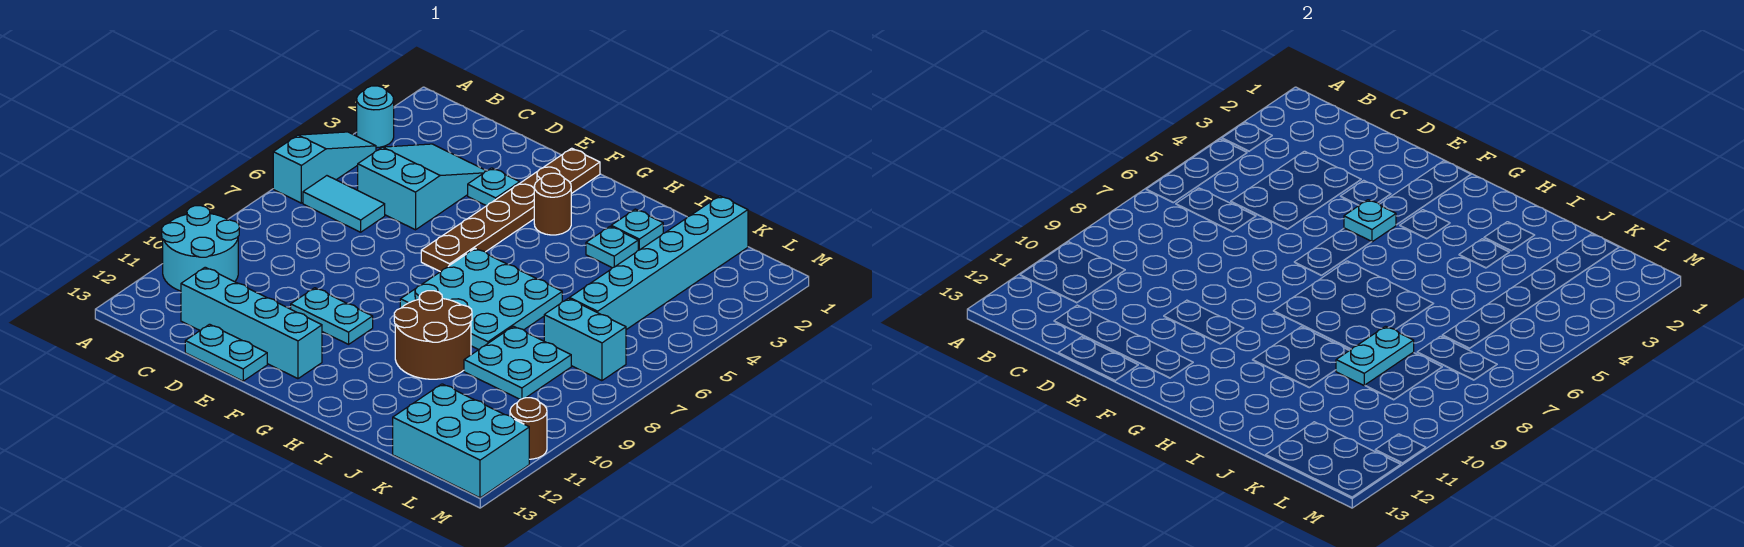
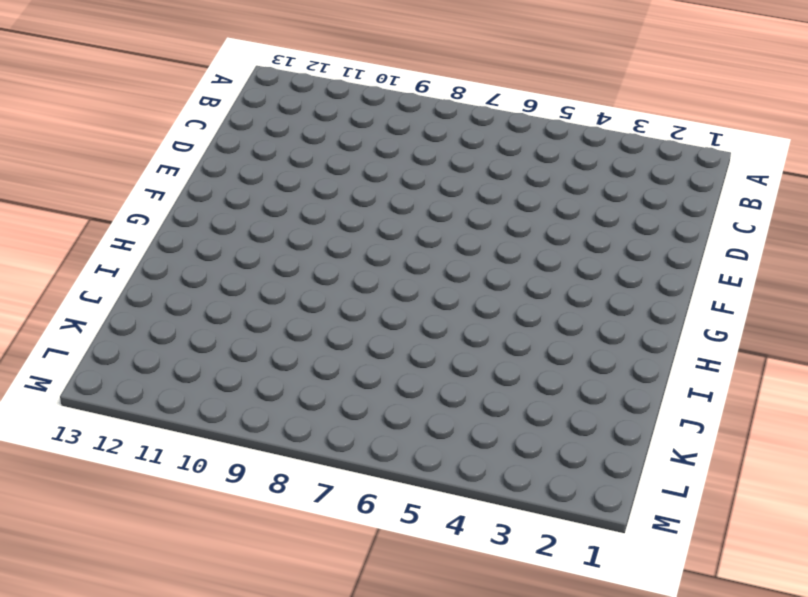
none -> cyan 1x1 round brick [357,86,394,147]
none -> cyan 1x3 slope [273,132,376,203]
none -> cyan 2x2 round brick [162,206,239,291]

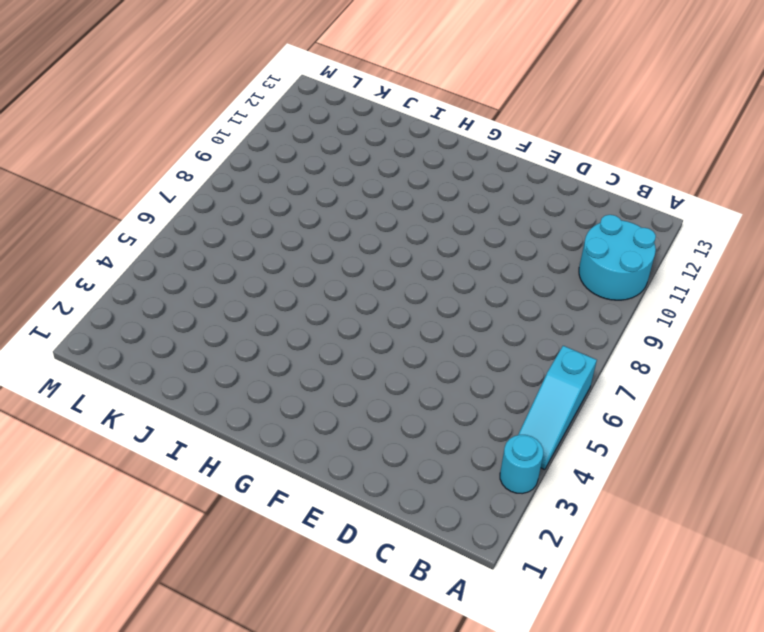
none -> cyan 1x2 tile [303,176,385,232]
none -> cyan 2x3 slope [358,144,486,230]
none -> cyan 1x4 brick [181,267,322,379]

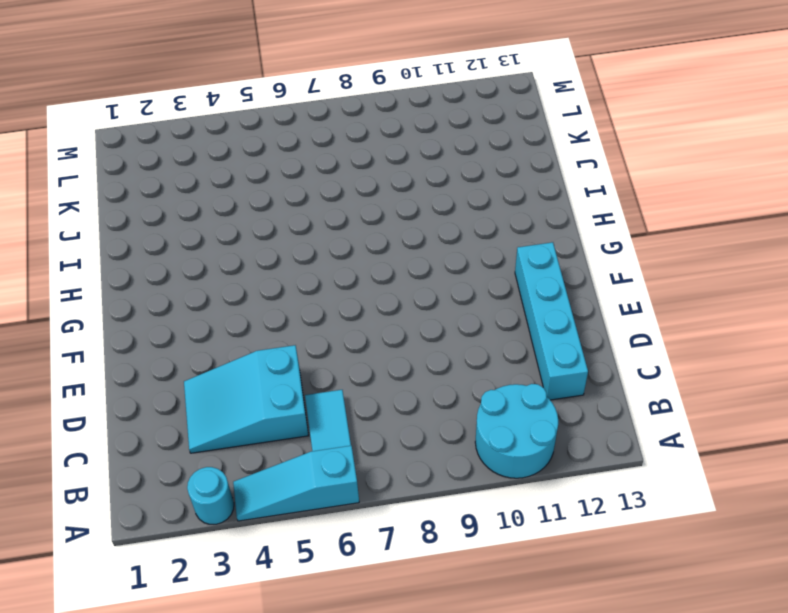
none -> cyan 1x2 plate [185,324,267,381]
none -> cyan 1x1 plate [468,168,520,206]
none -> cyan 1x2 plate [291,288,373,344]

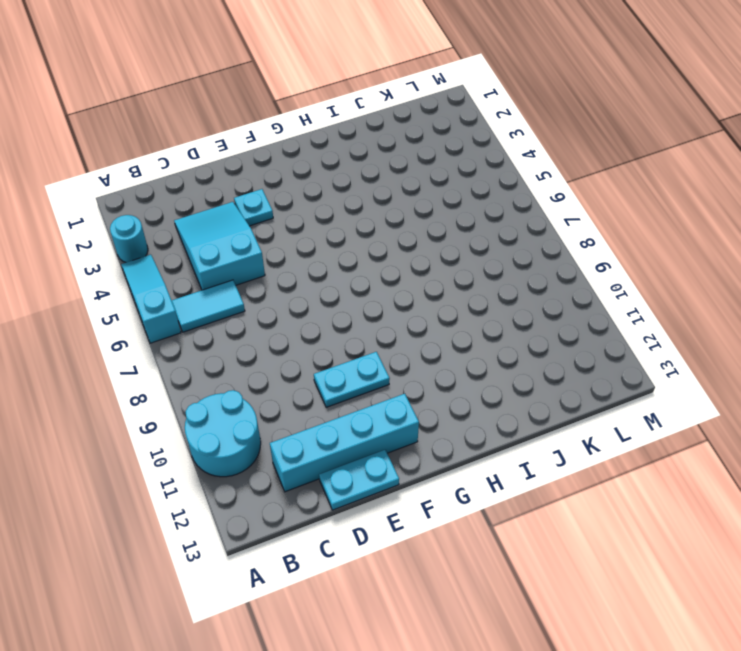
none -> brown 1x6 plate [421,148,600,272]
none -> brown 1x1 round brick [534,173,571,235]
none -> cyan 3x3 plate [400,249,562,350]

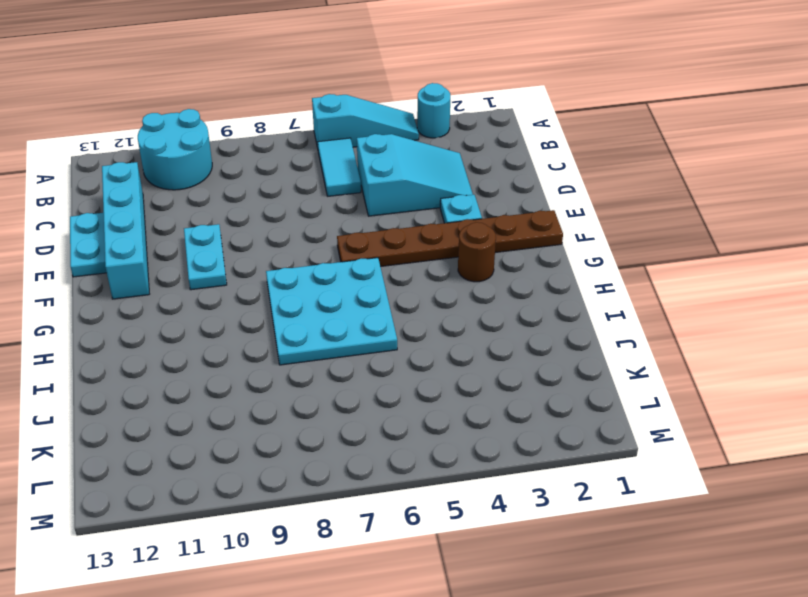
none -> brown 2x2 round brick [394,291,472,379]
none -> cyan 1x1 plate [611,209,663,250]
none -> cyan 1x1 plate [586,226,638,268]

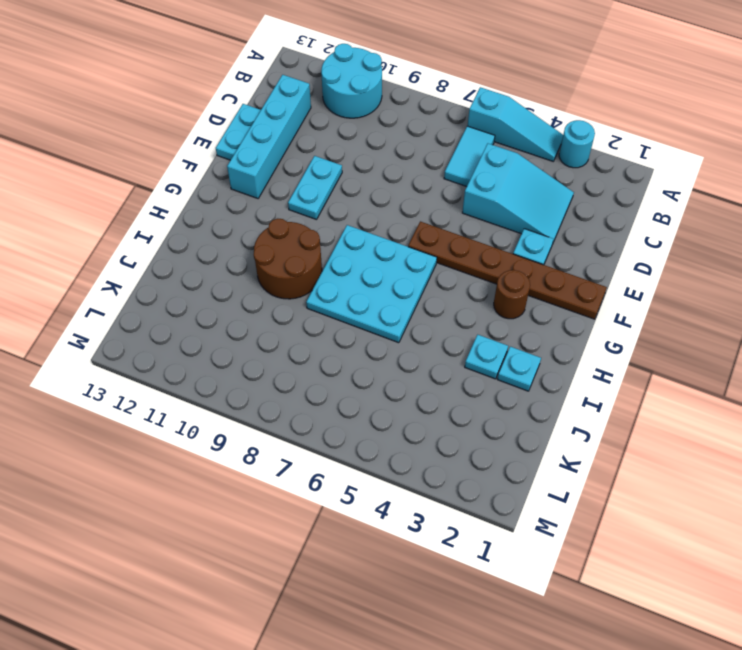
none -> cyan 2x2 plate [464,326,571,400]
none -> cyan 1x6 brick [569,196,748,330]
none -> cyan 1x2 brick [544,298,626,381]

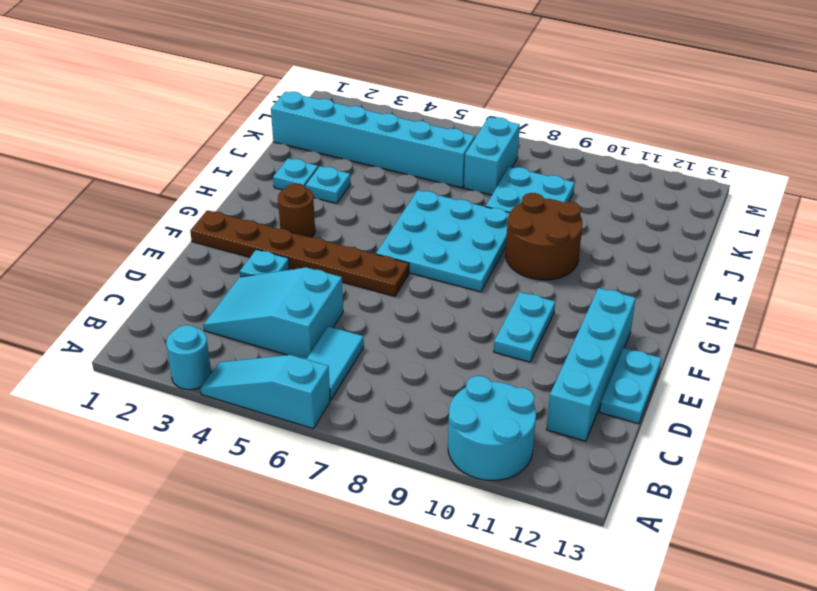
none -> cyan 2x3 brick [393,384,529,498]
none -> brown 1x1 round brick [510,398,547,459]
none -> cyan 1x1 plate [1344,200,1396,242]

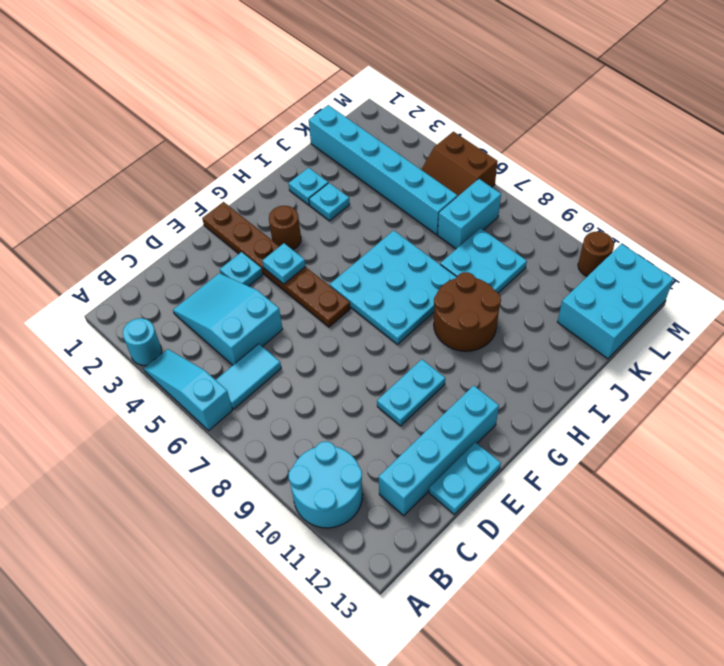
brown 2x2 slope [421,132,498,197] -> none
none -> cyan 1x2 plate [1336,326,1414,386]

